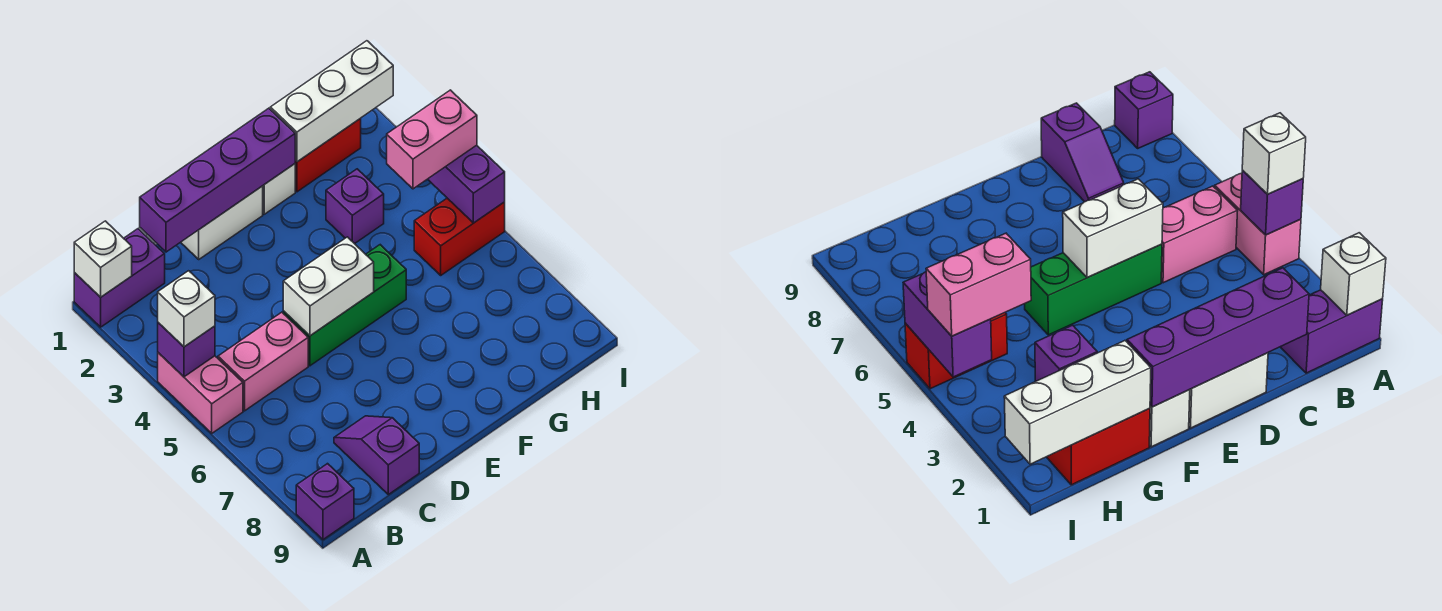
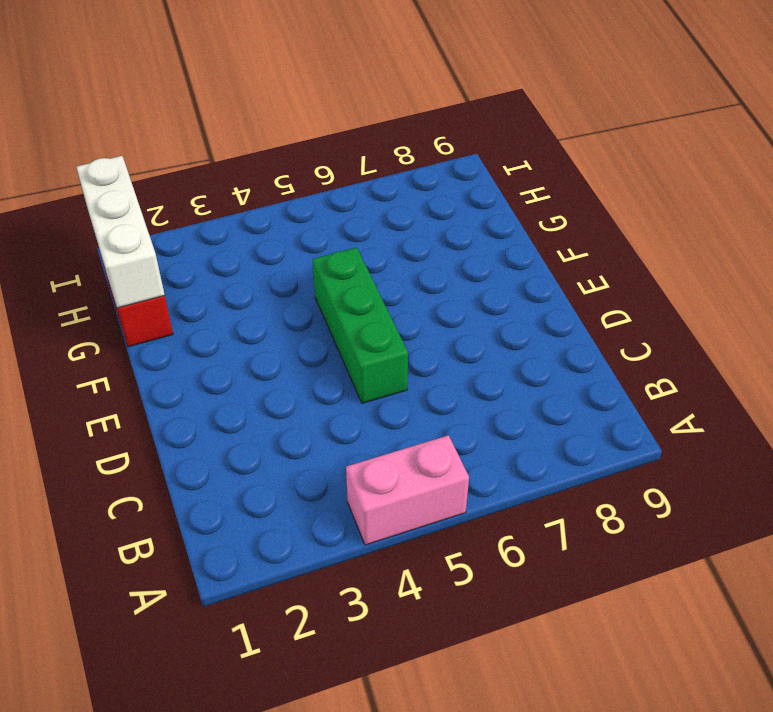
none -> purple 1x2 brick [74,229,165,327]
none -> purple 1x1 brick [296,464,354,540]
none -> pink 1x2 brick [218,312,308,411]

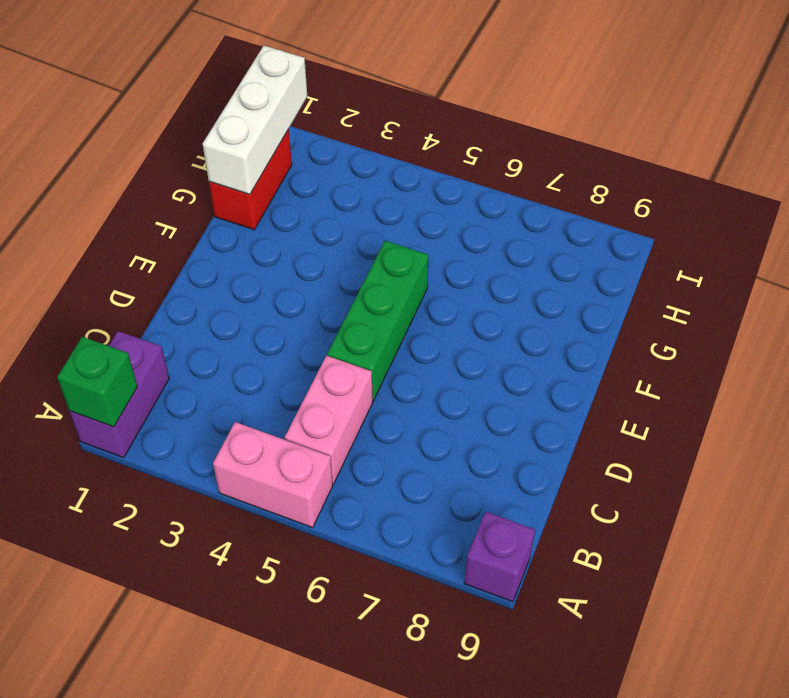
green 1x1 brick [57,337,137,427] -> white 1x1 brick [74,221,132,297]
none -> purple 1x2 slope [334,416,419,494]
none -> white 1x2 brick [181,186,263,259]
none -> white 1x1 brick [263,164,295,214]

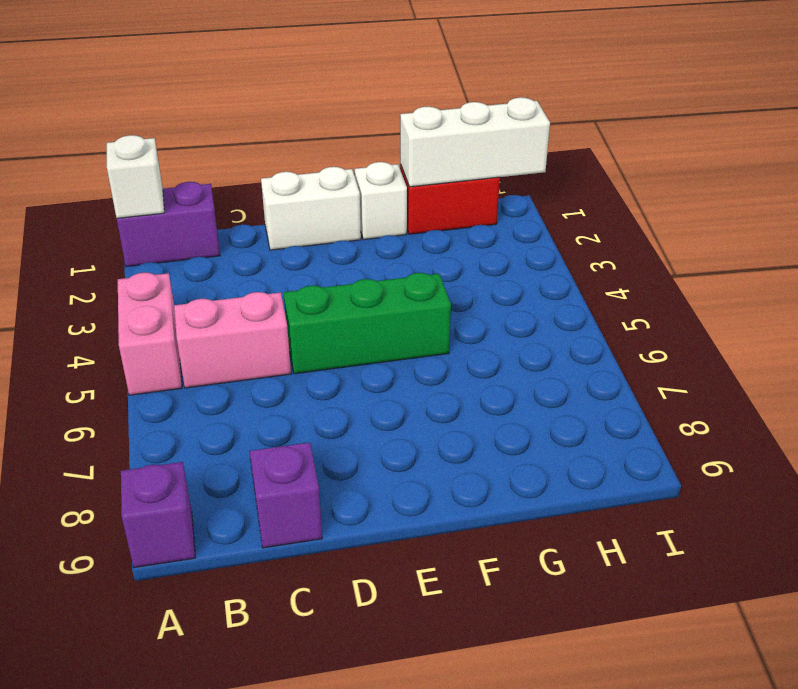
none -> purple 1x1 brick [326,169,384,244]
none -> red 1x2 brick [414,198,505,275]
none -> purple 1x1 brick [158,323,215,377]

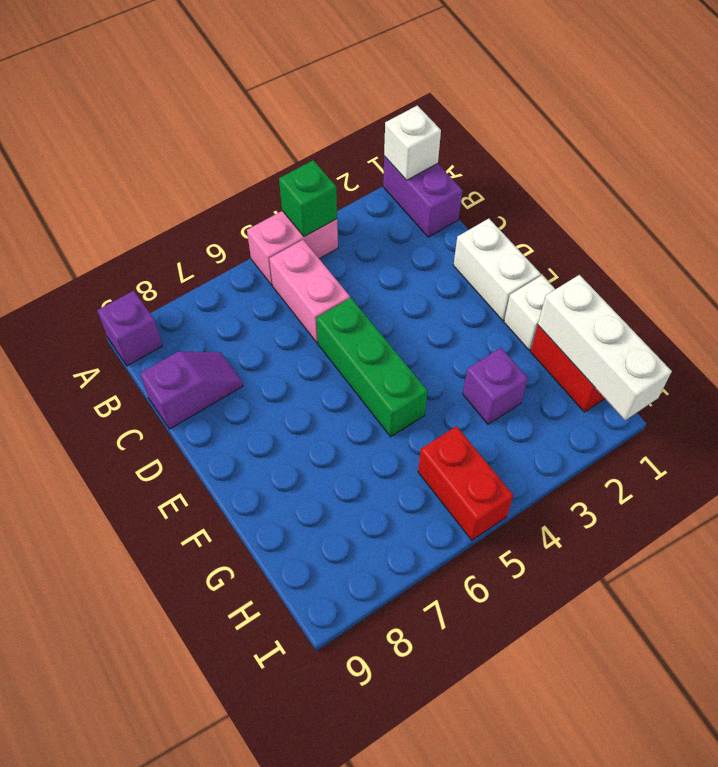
green 1x1 brick [279,160,337,237] -> purple 1x1 brick [158,323,215,377]
none -> purple 1x4 brick [140,108,295,252]
none -> white 1x2 brick [283,237,374,336]
none -> purple 1x2 brick [428,145,505,223]

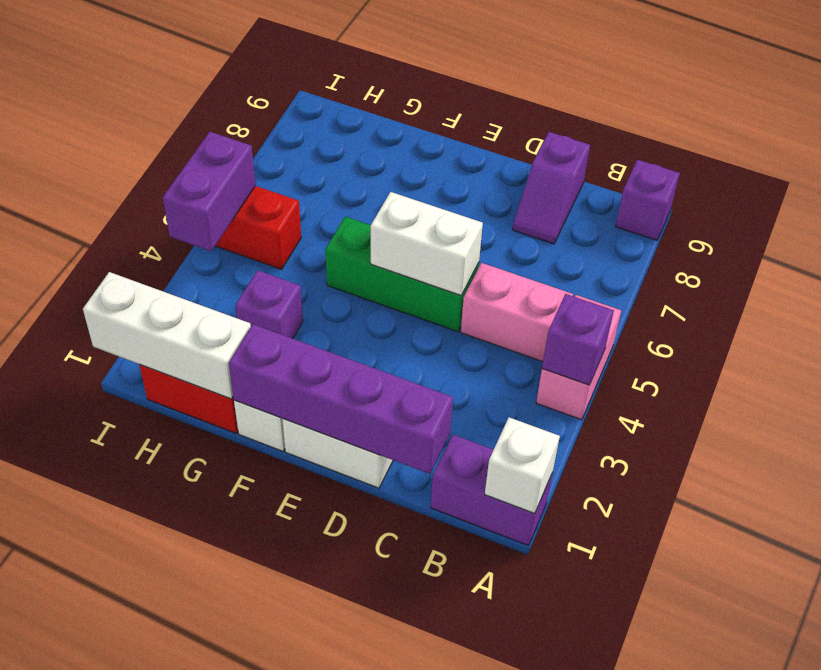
none -> white 1x1 brick [158,271,215,347]
none -> pink 1x2 brick [387,90,477,189]

